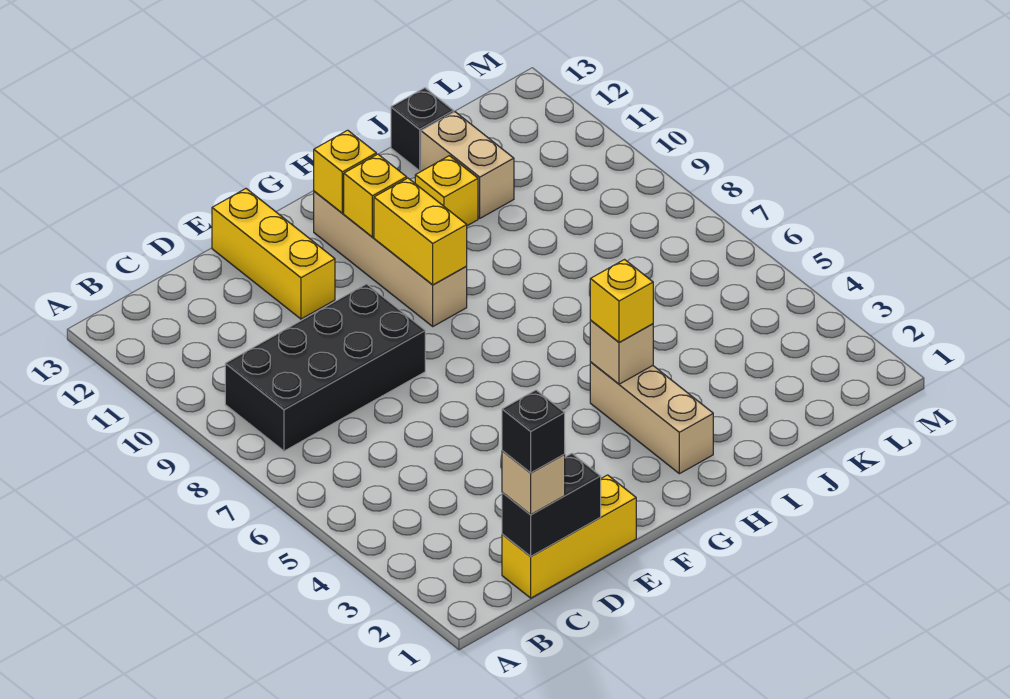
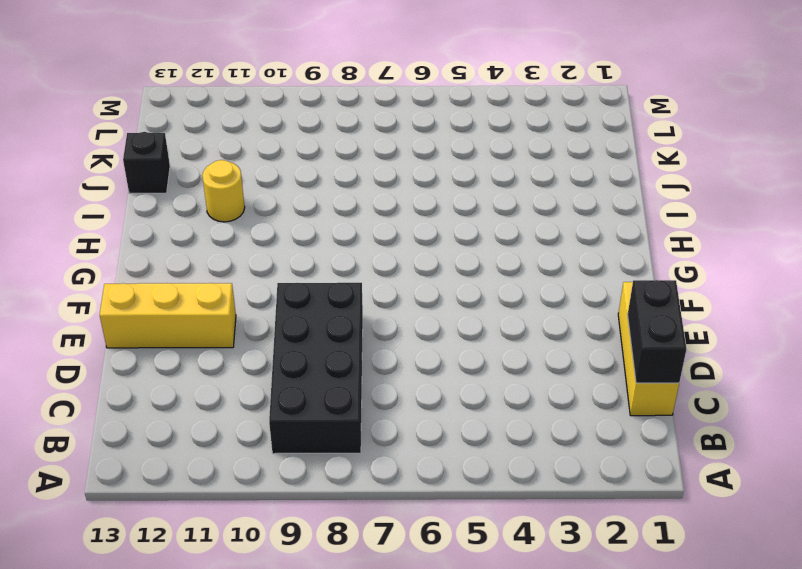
yellow 1x1 round brick [202,160,245,222] -> yellow 1x1 brick [415,156,478,226]
none -> tan 1x4 brick [314,191,467,326]
none -> tan 1x3 brick [590,362,713,474]
none -> tan 1x2 brick [421,112,514,218]

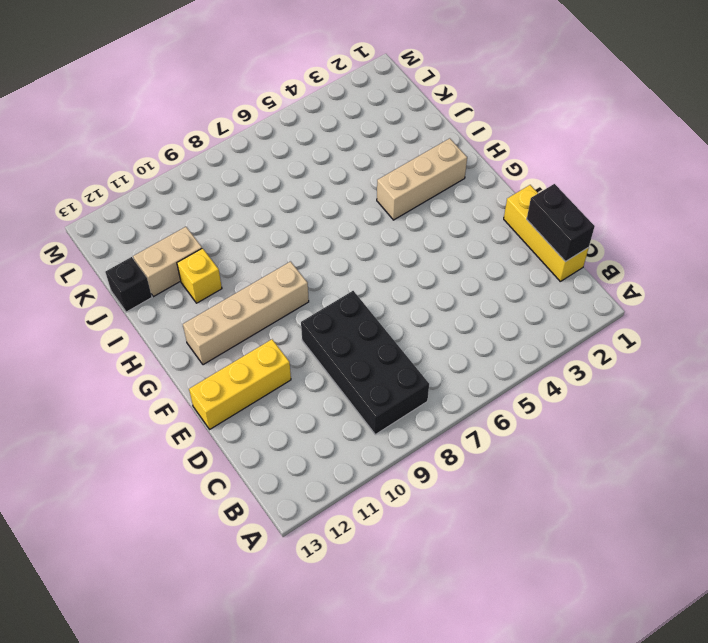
none -> yellow 1x2 brick [374,178,467,285]
none -> yellow 1x1 brick [344,154,407,237]
none -> yellow 1x1 brick [314,130,376,213]

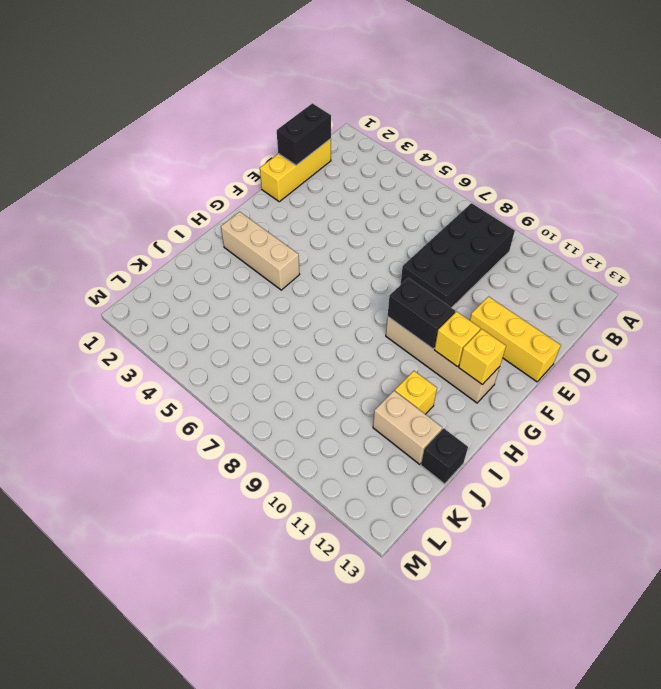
black 1x2 brick [388,278,455,349] -> yellow 1x2 brick [374,178,467,285]
none -> tan 1x1 brick [590,321,653,384]
none -> tan 1x1 brick [502,451,565,515]
none -> yellow 1x1 brick [590,260,653,343]

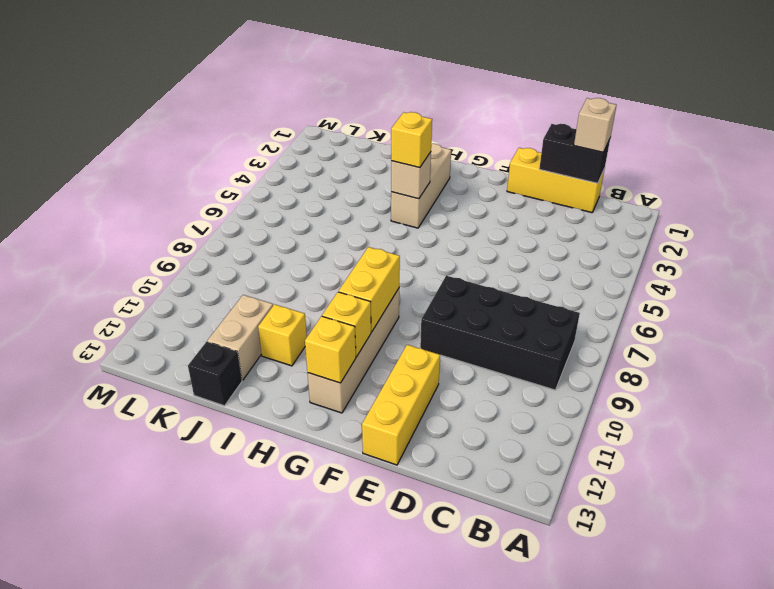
none -> black 1x1 brick [502,390,565,473]

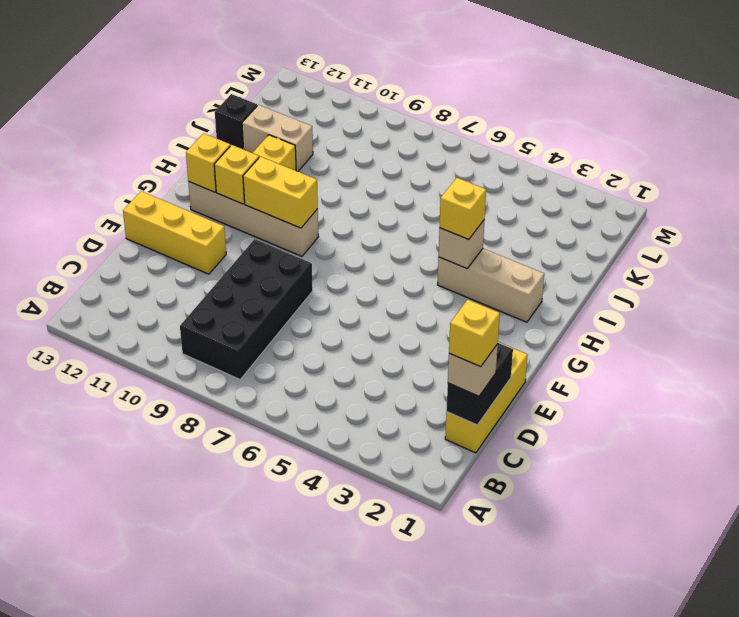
yellow 1x1 brick [449,300,500,367] -> black 1x1 brick [502,390,565,473]

